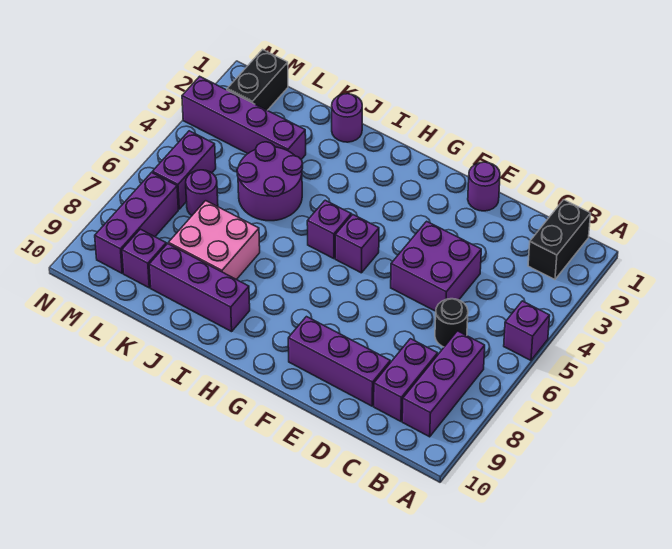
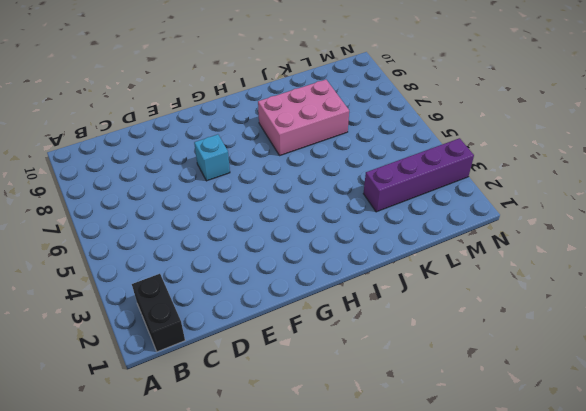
cyan 1x1 brick [194,134,230,181] -> none
pink 2x3 brick [258,80,349,156] -> pink 2x2 brick [169,201,260,280]
none -> purple 1x1 brick [504,301,550,360]
none -> purple 1x3 brick [402,331,485,437]
none -> black 1x1 round brick [435,299,468,347]

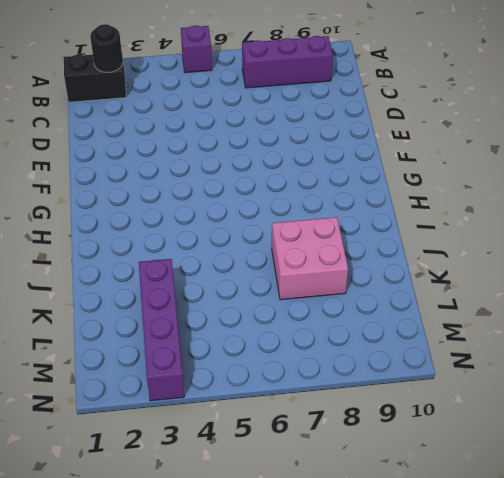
black 1x1 round brick [90,24,123,72] -> black 1x1 round brick moved to [435,299,468,347]
none -> purple 1x2 brick [374,339,438,421]
none -> purple 2x2 brick [391,221,481,311]
none -> purple 1x3 brick [288,317,390,406]

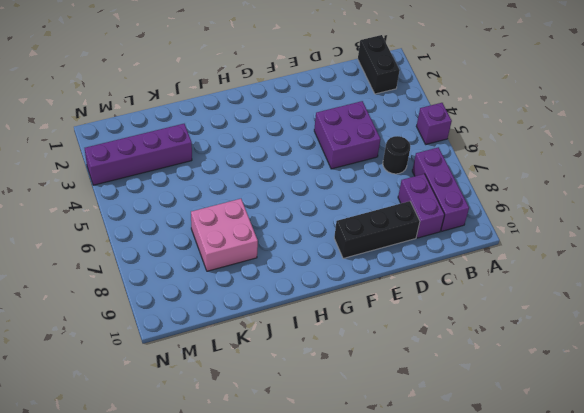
black 1x3 brick [334,201,420,258] -> purple 1x3 brick [288,317,390,406]
none -> purple 1x1 round brick [468,162,500,211]
none -> purple 1x1 brick [335,214,379,273]
none -> purple 1x1 brick [307,200,351,259]

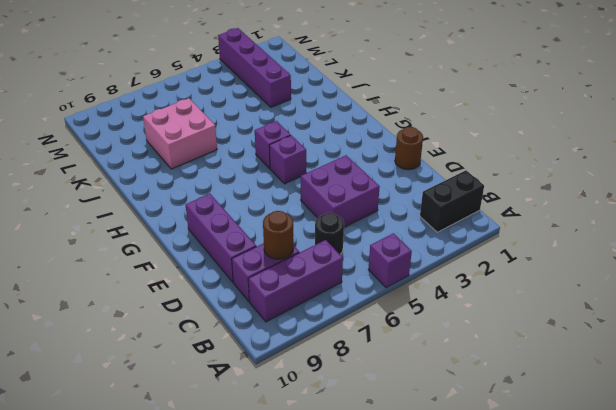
brown 1x1 round brick [263,211,294,259] -> none
brown 1x1 round brick [395,127,423,170] -> purple 1x1 round brick [468,162,500,211]
none -> purple 1x3 brick [149,244,250,332]
none -> purple 1x1 round brick [332,94,362,142]
none -> purple 2x2 round brick [237,142,303,221]

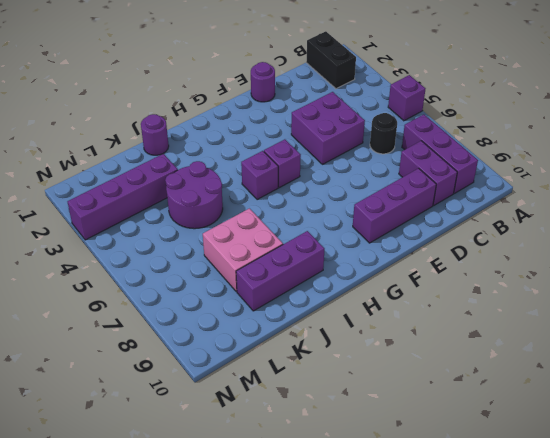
none -> purple 1x1 round brick [186,170,218,215]
none -> purple 1x1 brick [122,229,166,288]
none -> black 1x2 brick [227,50,288,110]

